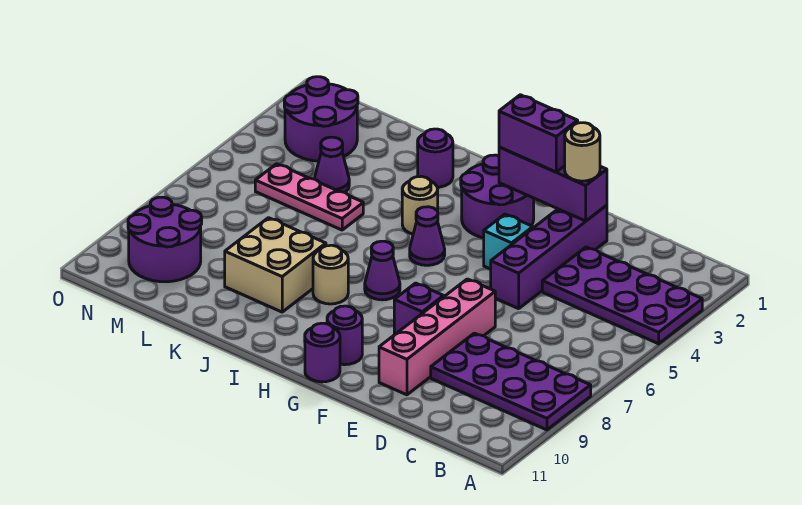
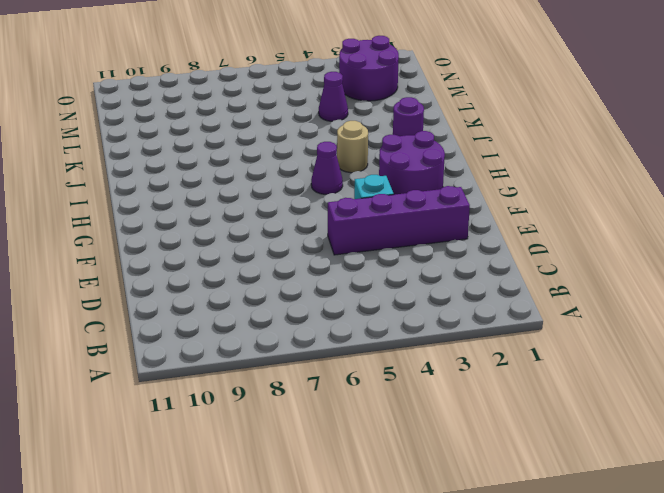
none -> purple 2x4 plate [542,247,702,344]
none -> purple 2x4 plate [431,333,591,430]
none -> pink 1x4 brick [379,279,495,395]

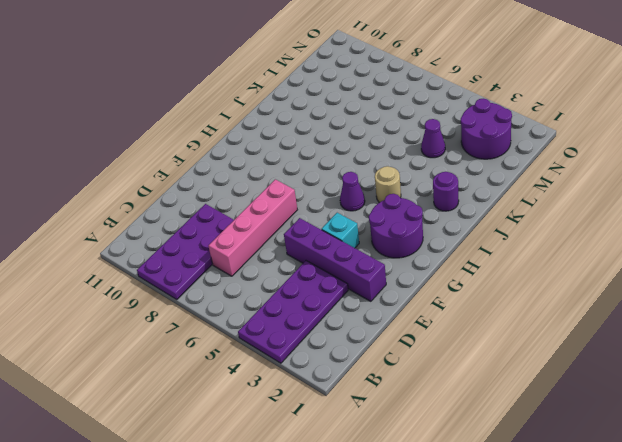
pink 1x4 brick [209,179,297,276] -> pink 1x4 brick turned to [379,279,495,395]
none -> purple 1x1 brick [394,283,444,335]
none -> purple 1x1 round brick [327,306,362,365]
none -> purple 1x1 round brick [305,323,340,382]

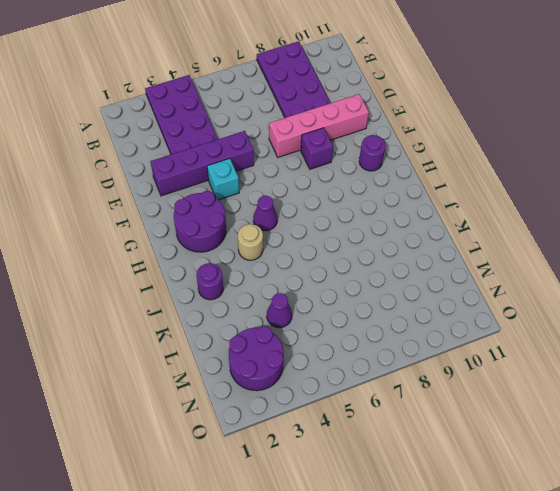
none -> purple 1x1 round brick [305,323,340,382]
none -> purple 1x1 cone [365,241,400,300]
none -> tan 1x1 round brick [313,245,348,304]

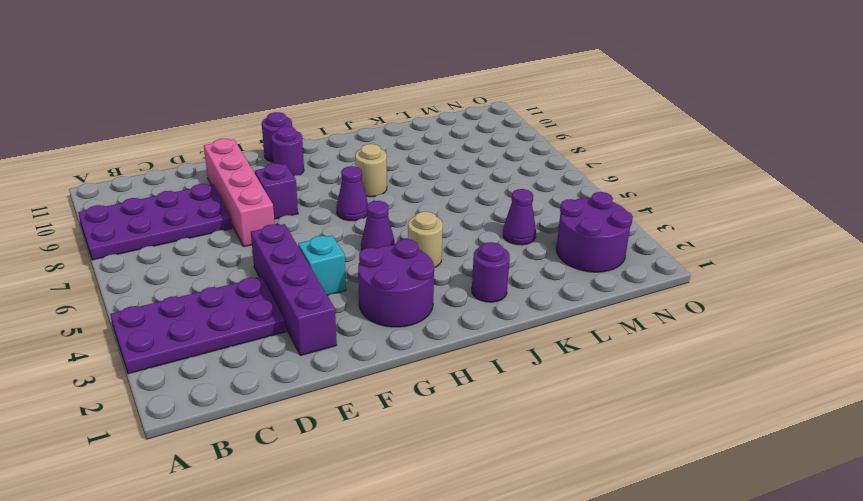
none -> tan 2x2 brick [225,218,326,312]
none -> pink 1x3 plate [255,164,363,230]
none -> purple 2x2 round brick [128,197,202,282]

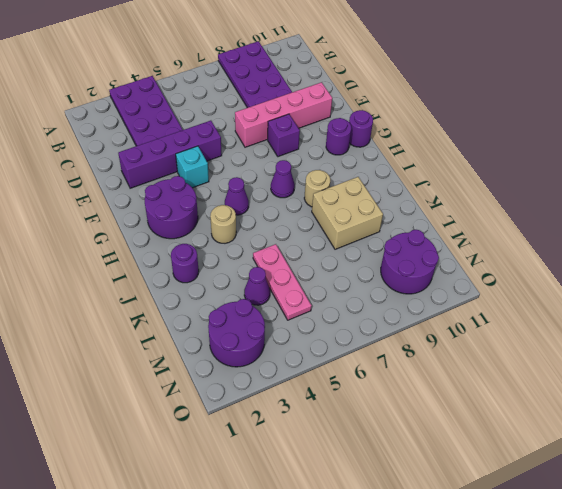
none -> purple 1x3 brick [499,147,607,221]
none -> tan 1x1 round brick [565,123,600,181]
none -> purple 1x2 brick [499,95,578,172]

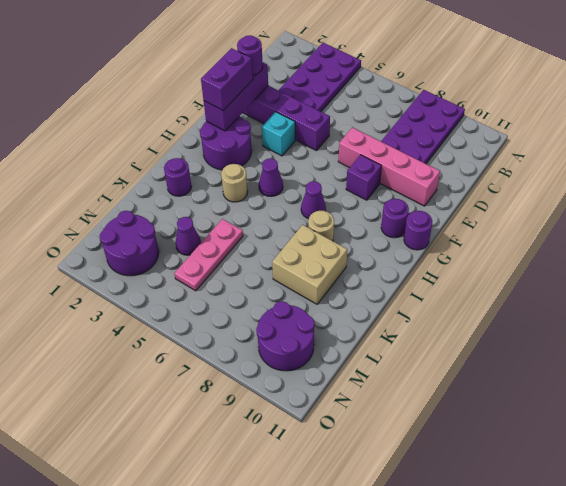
purple 1x1 round brick [237,35,263,75] -> tan 1x1 round brick [565,123,600,181]

